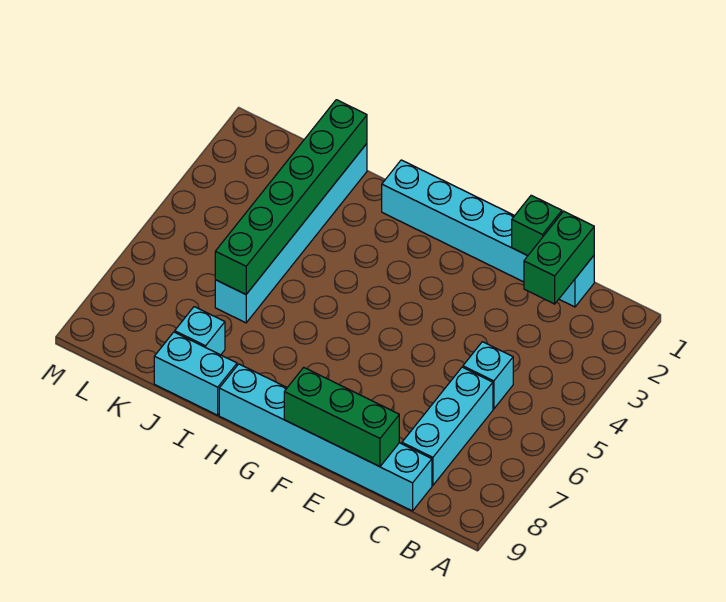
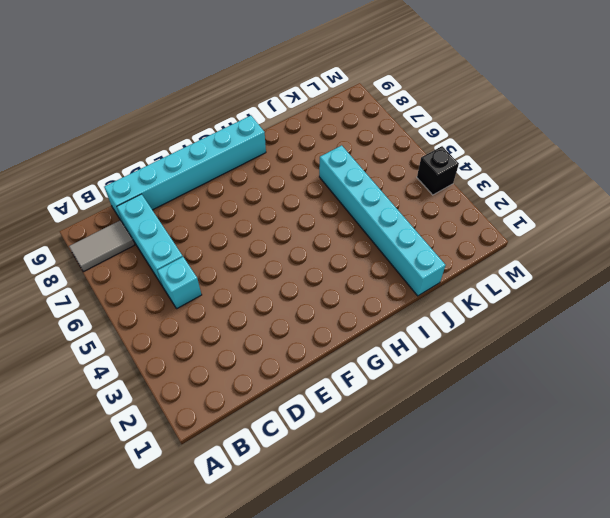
grey 1x2 tile [69,220,134,272] -> none
black 1x1 brick [417,146,459,195] -> none
none -> cyan 1x6 brick [382,160,594,307]
none -> cyan 1x2 brick [154,332,237,415]

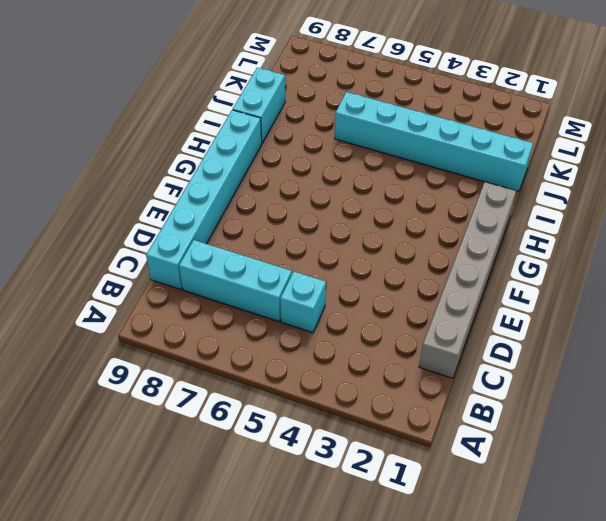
grey 1x6 brick [419,182,516,378] -> cyan 1x6 brick [382,160,594,307]
none -> cyan 1x1 brick [175,307,225,355]
none -> green 1x2 brick [524,211,594,304]

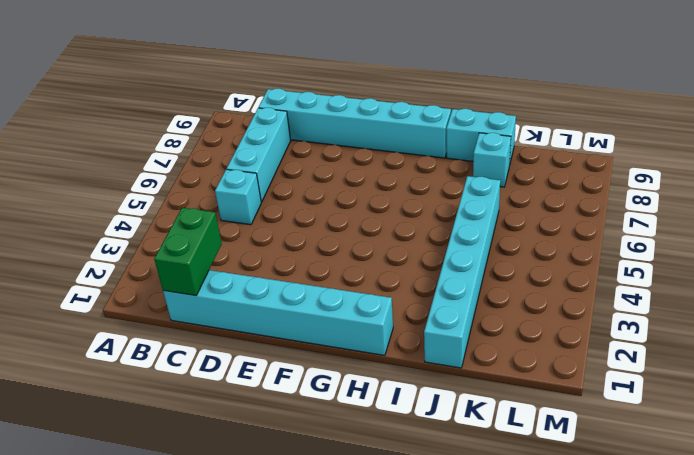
none -> green 1x1 brick [512,195,562,256]
none -> green 1x3 brick [284,367,399,467]

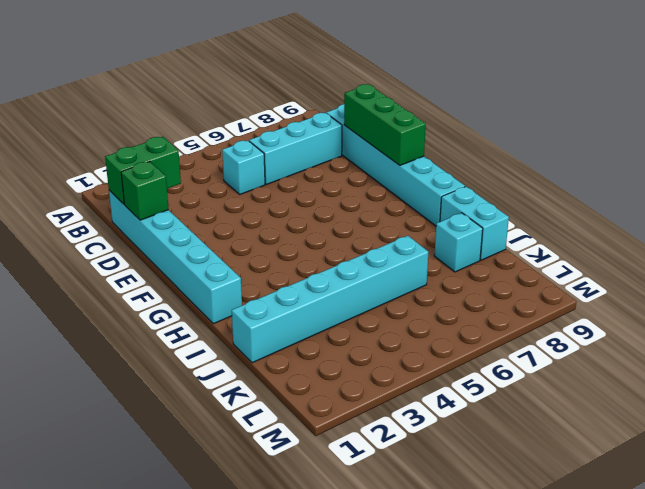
none -> green 1x6 brick [215,100,367,294]

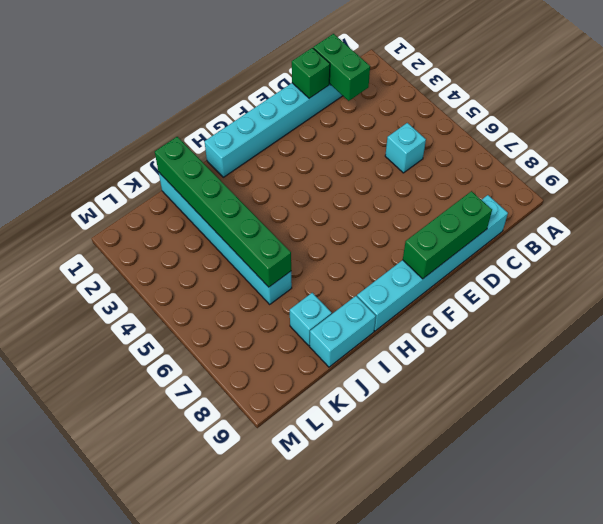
none -> cyan 1x3 brick [402,367,493,485]

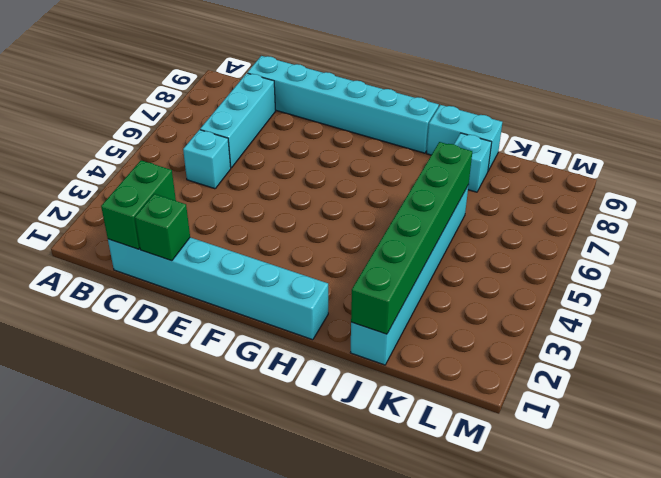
none -> green 1x3 brick [284,367,399,467]

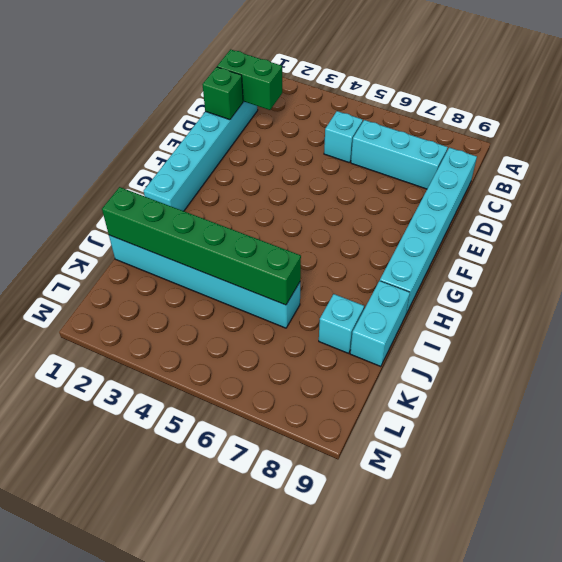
none -> green 1x3 brick [284,367,399,467]

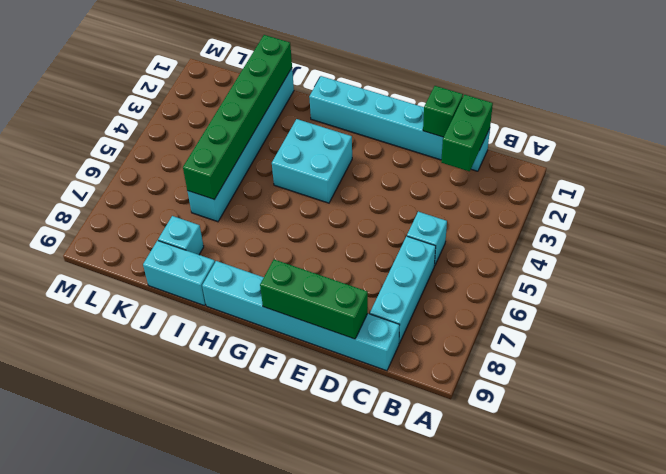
cyan 2x2 brick [272,119,352,203] -> none

